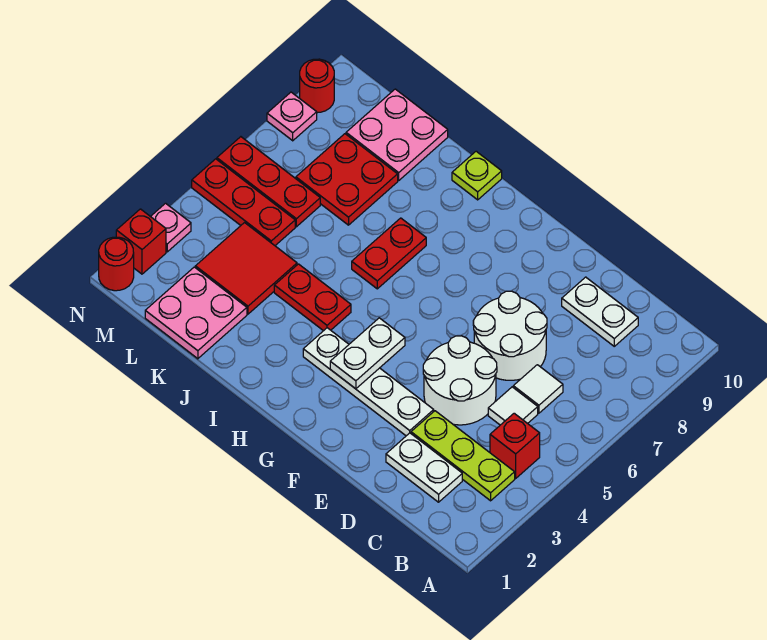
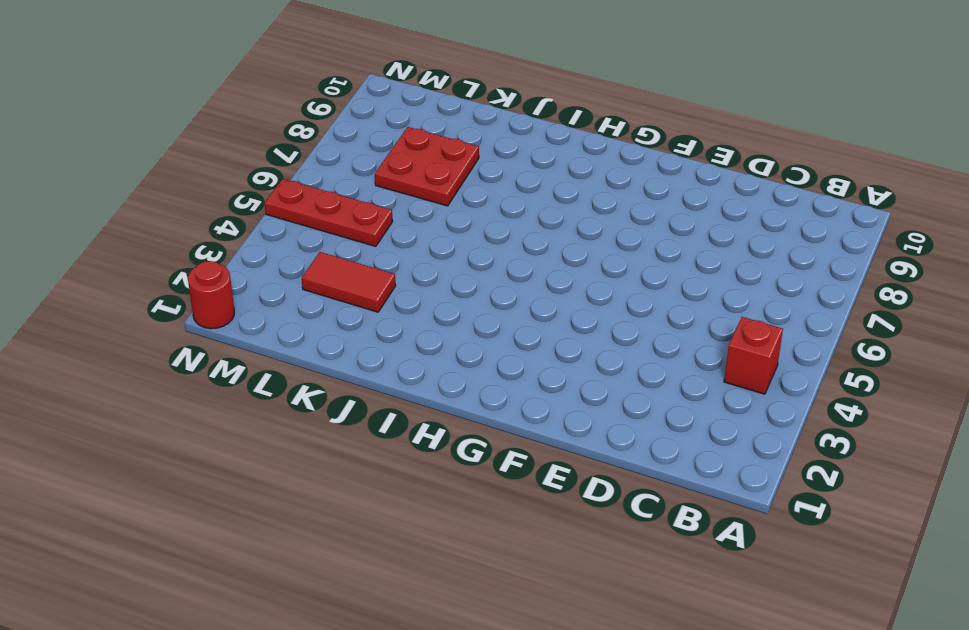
red 1x2 tile [302,252,396,312] -> red 2x2 tile [195,223,297,314]
none -> lime 1x3 plate [411,411,515,501]
none -> white 1x2 plate [386,433,462,502]
none -> white 1x1 tile [488,387,538,425]

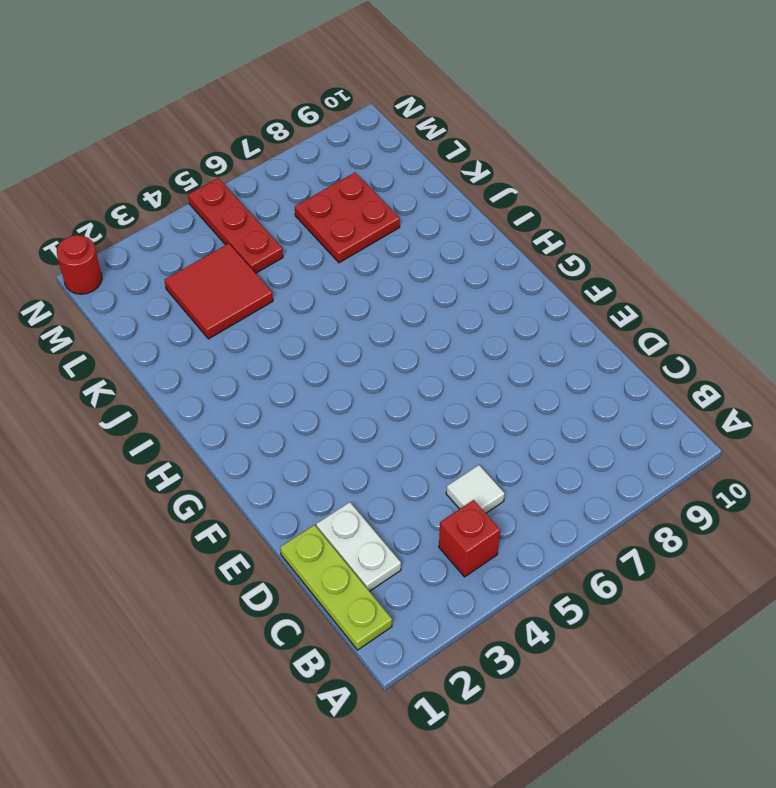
lime 1x3 plate [280,525,392,650] -> lime 1x3 plate moved to [411,411,515,501]
none -> white 1x1 tile [513,365,563,413]
none -> white 1x2 plate [562,277,638,346]
none -> white 2x2 round brick [423,336,497,425]

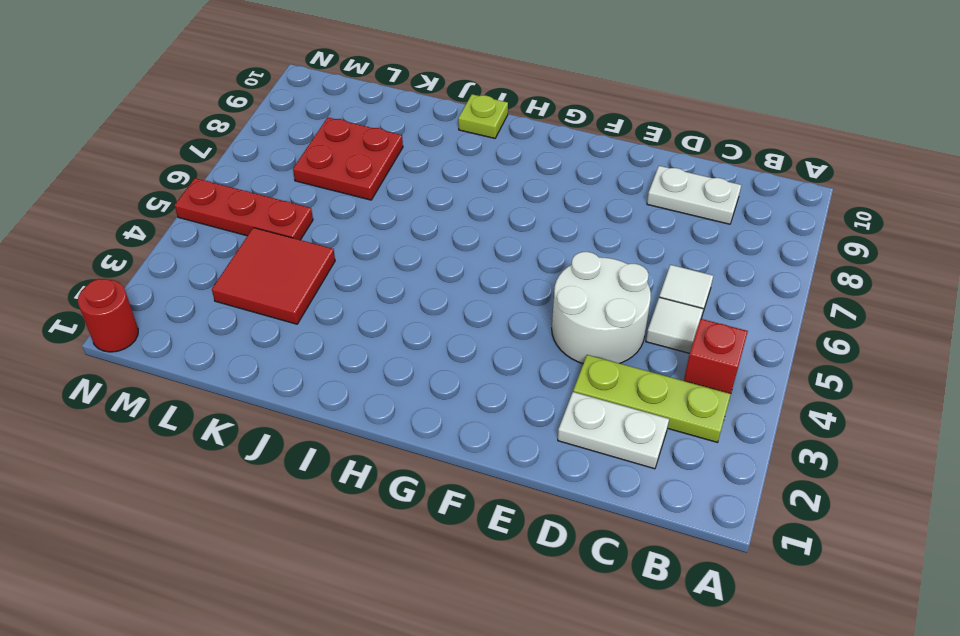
none -> white 2x2 round brick [473,291,547,380]
none -> white 1x4 plate [303,328,434,436]
none -> red 1x2 plate [274,264,351,331]

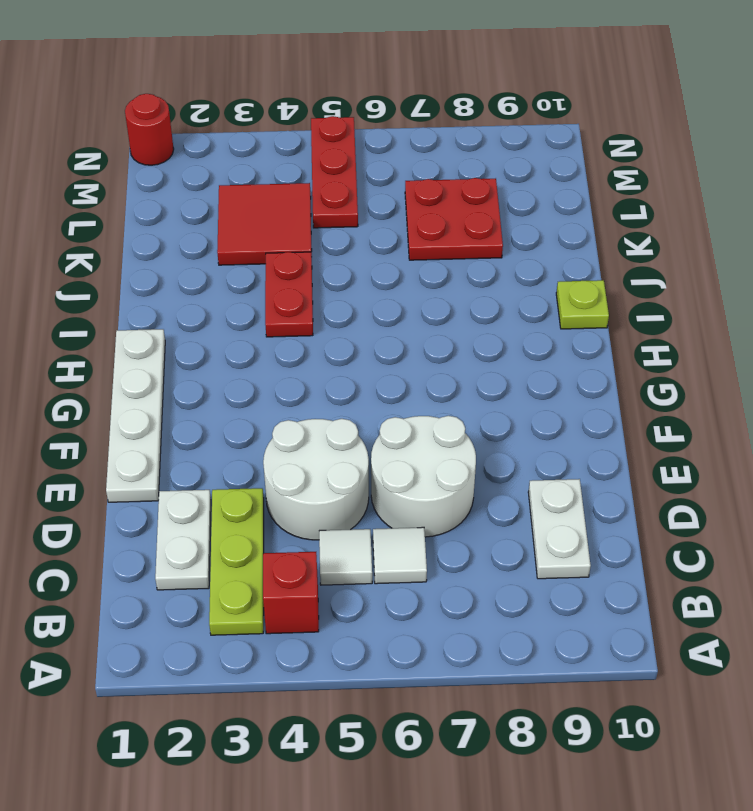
white 1x4 plate [106,329,165,502] -> white 1x4 plate moved to [303,328,434,436]
none -> red 1x2 plate [352,218,426,289]
none -> pink 2x2 plate [145,267,247,359]
none -> pink 2x2 plate [346,89,448,180]

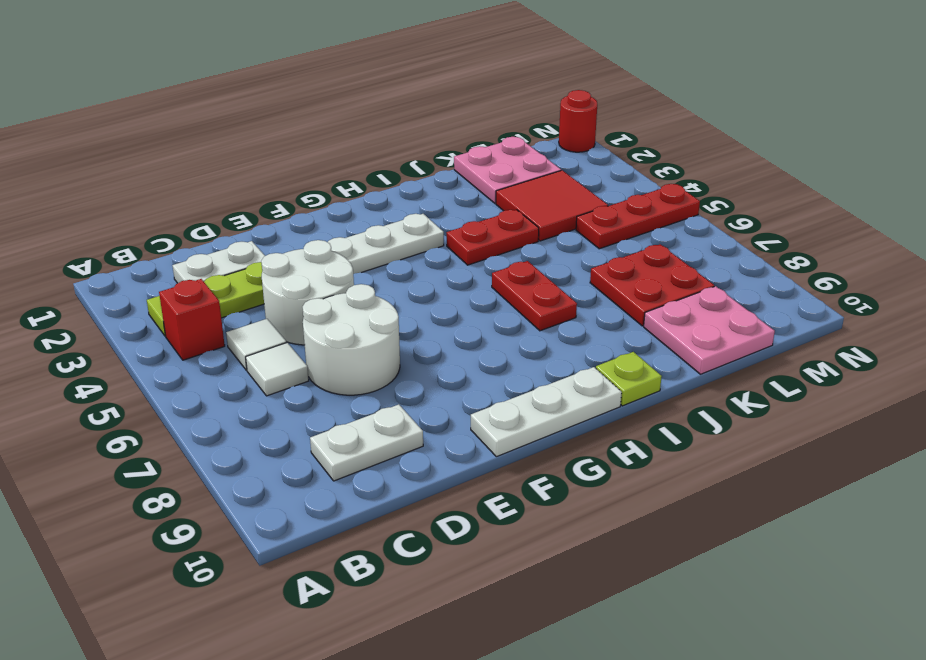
white 1x3 plate [471,367,622,457] -> none
none -> red 1x3 plate [217,137,320,227]
none -> red 1x1 brick [116,209,166,274]
none -> pink 1x1 plate [150,203,191,252]

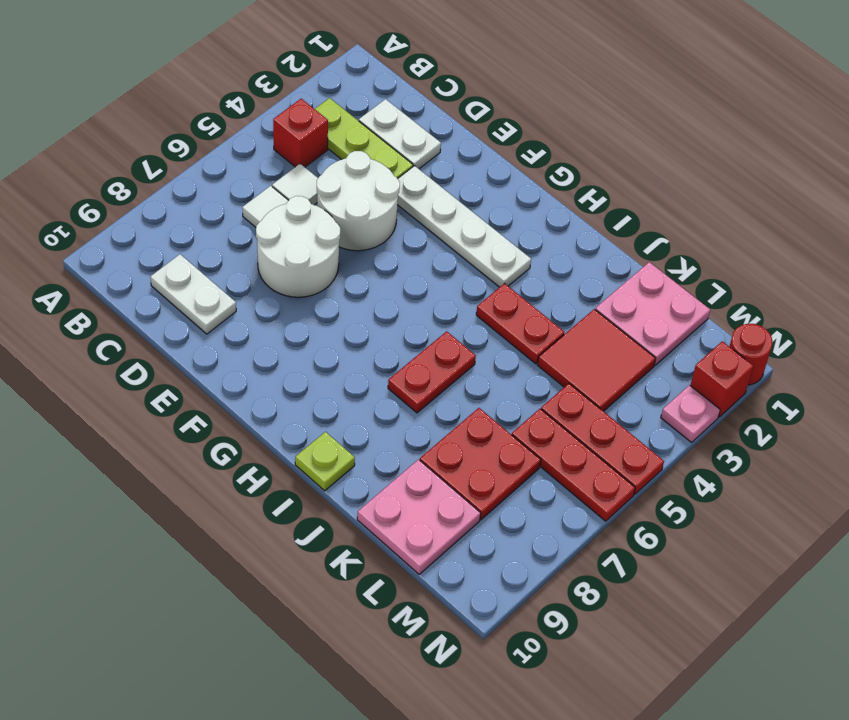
none -> pink 1x1 plate [267,92,317,141]
none -> red 1x1 round brick [300,59,334,113]
none -> white 1x2 plate [330,318,405,389]

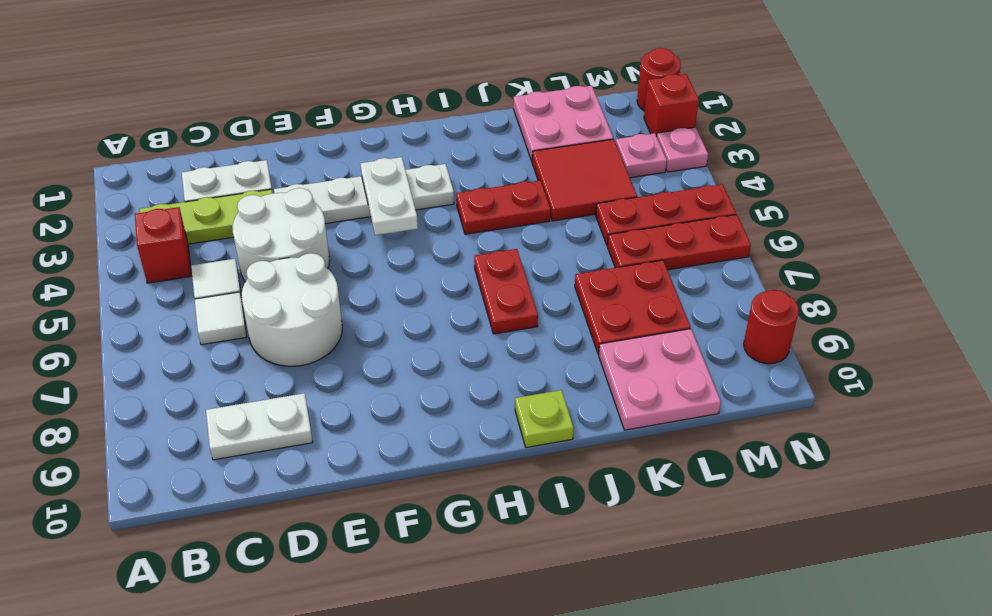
pink 1x1 plate [616,133,667,178] -> pink 1x1 plate moved to [267,92,317,141]

